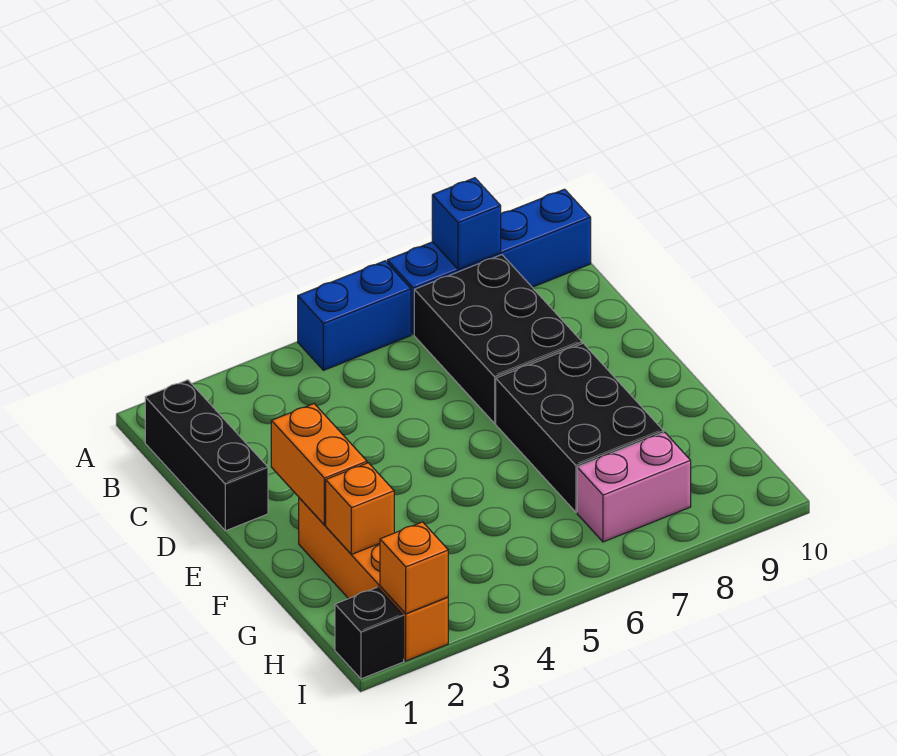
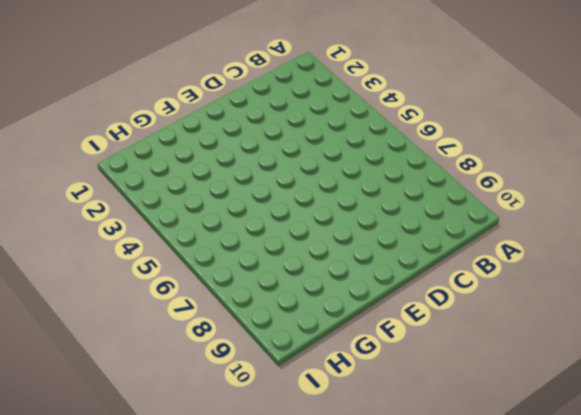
none -> blue 1x2 brick [298,261,411,370]
none -> blue 1x4 brick [387,189,591,335]
none -> black 1x3 brick [145,380,268,531]

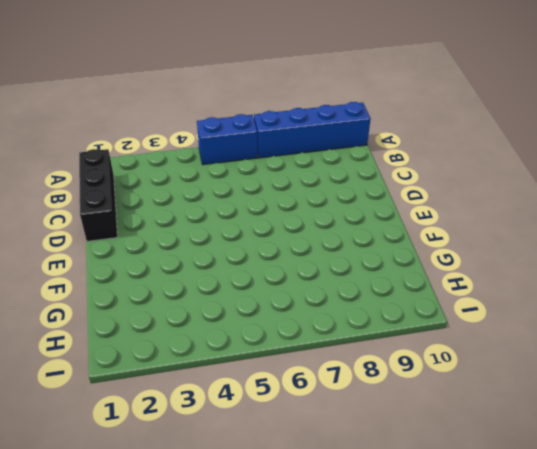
none -> black 2x3 brick [414,255,582,423]
none -> black 2x3 brick [496,343,663,512]
none -> orange 1x4 brick [299,498,448,661]

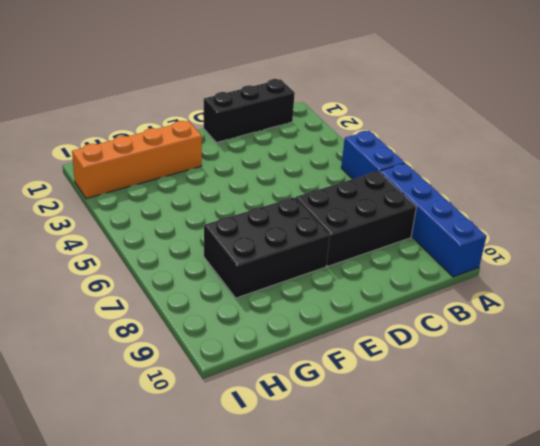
none -> pink 1x2 brick [577,432,691,542]
none -> black 1x1 brick [335,587,404,679]
none -> blue 1x1 brick [432,178,501,269]

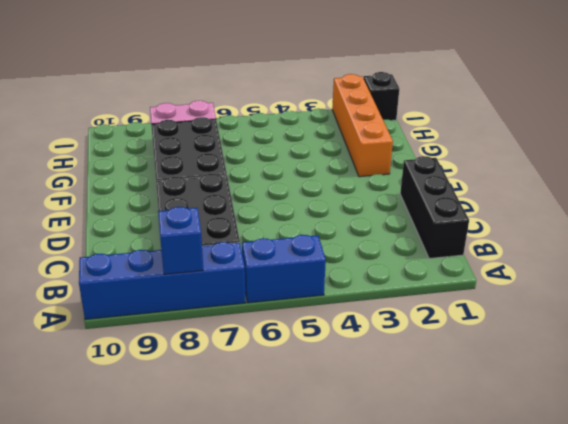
none -> orange 1x2 brick [271,404,367,525]
none -> orange 1x1 brick [326,463,394,555]
none -> orange 1x1 brick [380,522,448,614]

